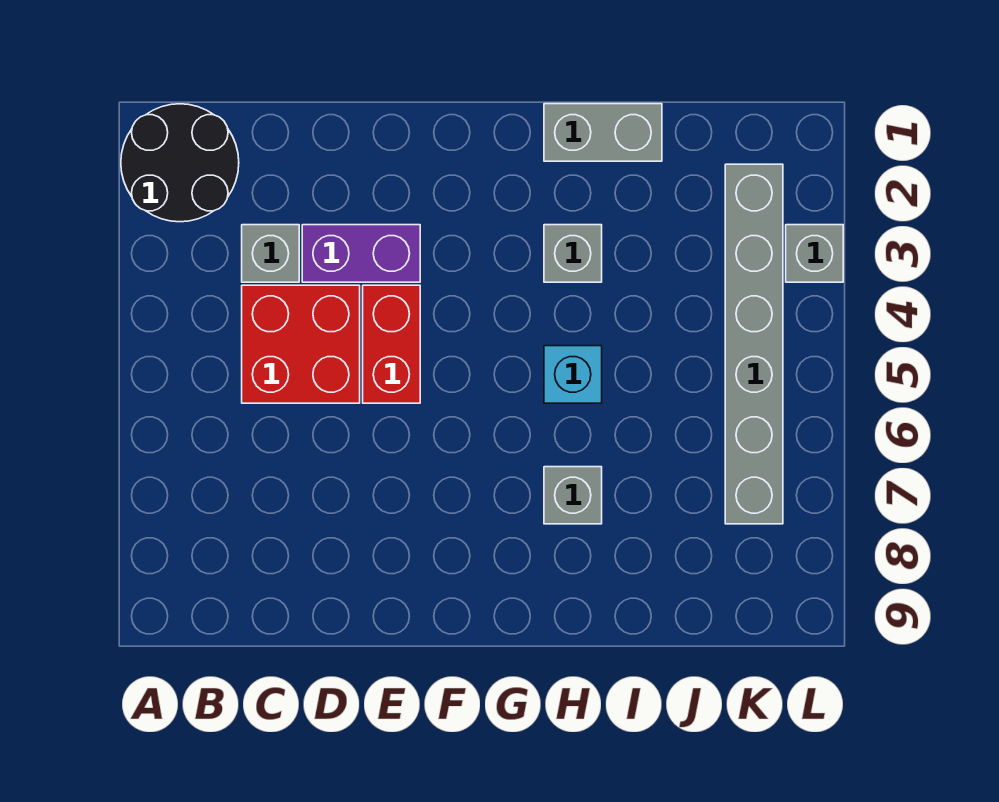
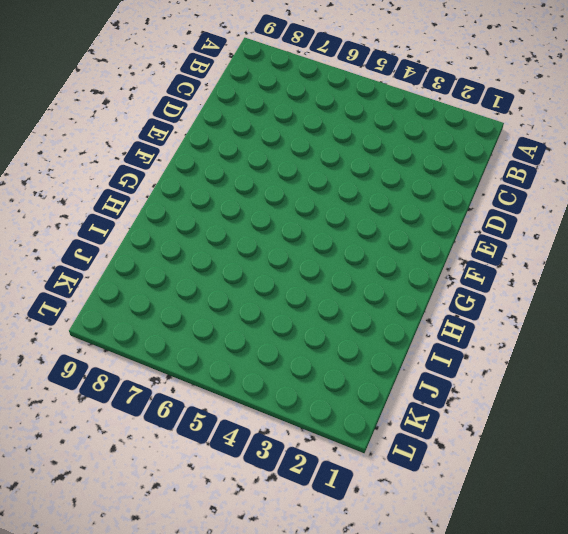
none -> black 2x2 round brick [121,104,239,222]
none -> grey 1x1 brick [242,225,299,282]

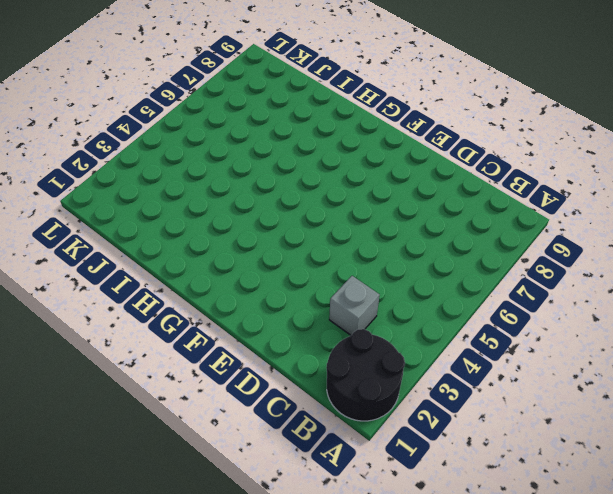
none -> red 2x2 brick [242,285,360,403]
none -> purple 1x2 brick [302,225,420,282]

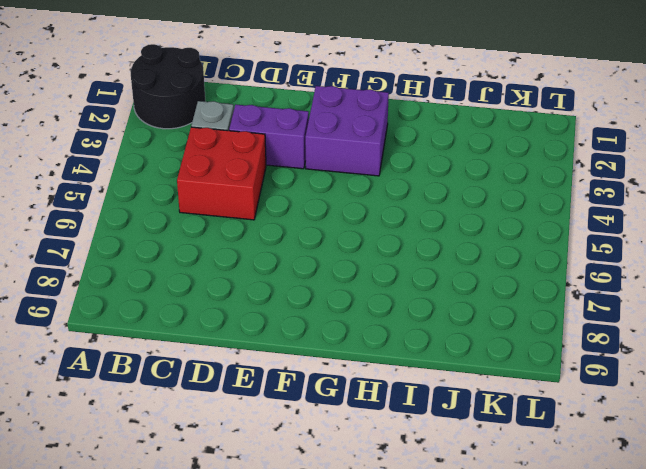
purple 2x2 brick [305,86,389,176] -> none
none -> red 1x2 brick [363,285,420,403]
none -> grey 1x2 brick [544,104,662,161]

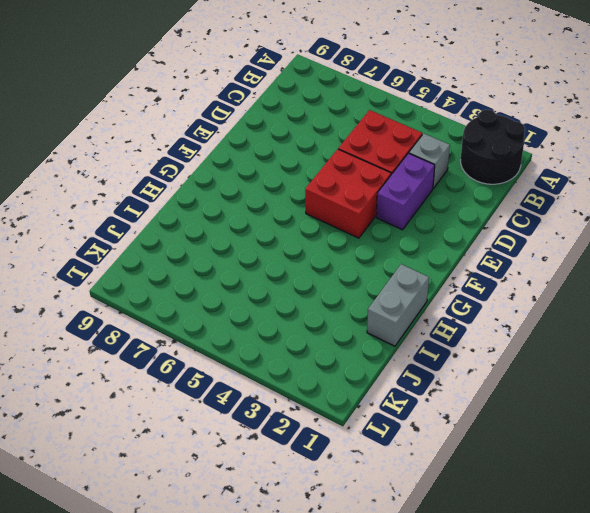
red 2x2 brick [305,149,391,238] -> red 1x2 brick [363,285,420,403]
none -> grey 1x1 brick [544,225,602,282]
none -> cyan 1x1 brick [544,346,602,403]

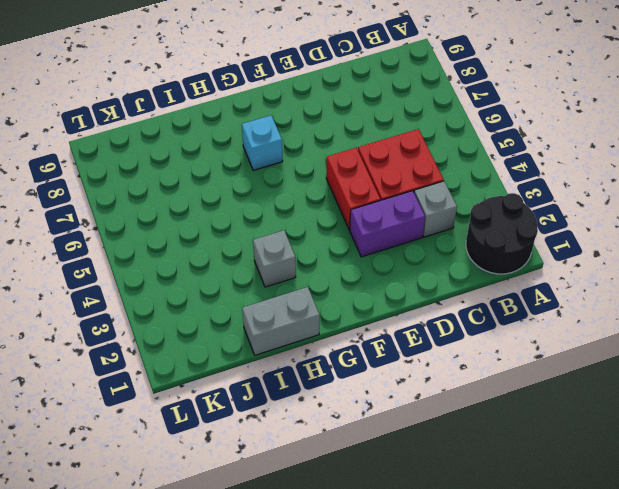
cyan 1x1 brick [242,115,283,170] -> cyan 1x1 brick moved to [544,346,602,403]
none -> grey 1x1 brick [544,467,602,524]
none -> grey 1x6 brick [725,164,783,524]

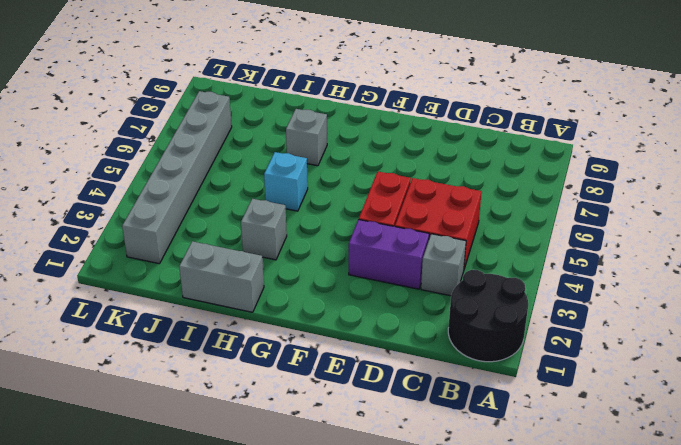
none -> grey 1x1 brick [786,225,843,282]

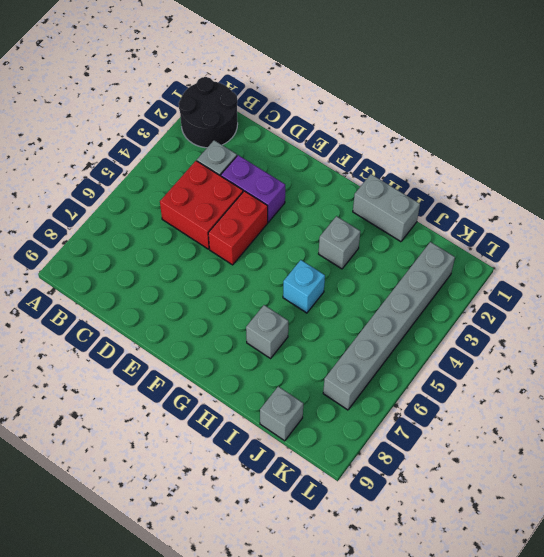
grey 1x1 brick [260,387,303,441] -> grey 1x1 brick moved to [786,225,843,282]

